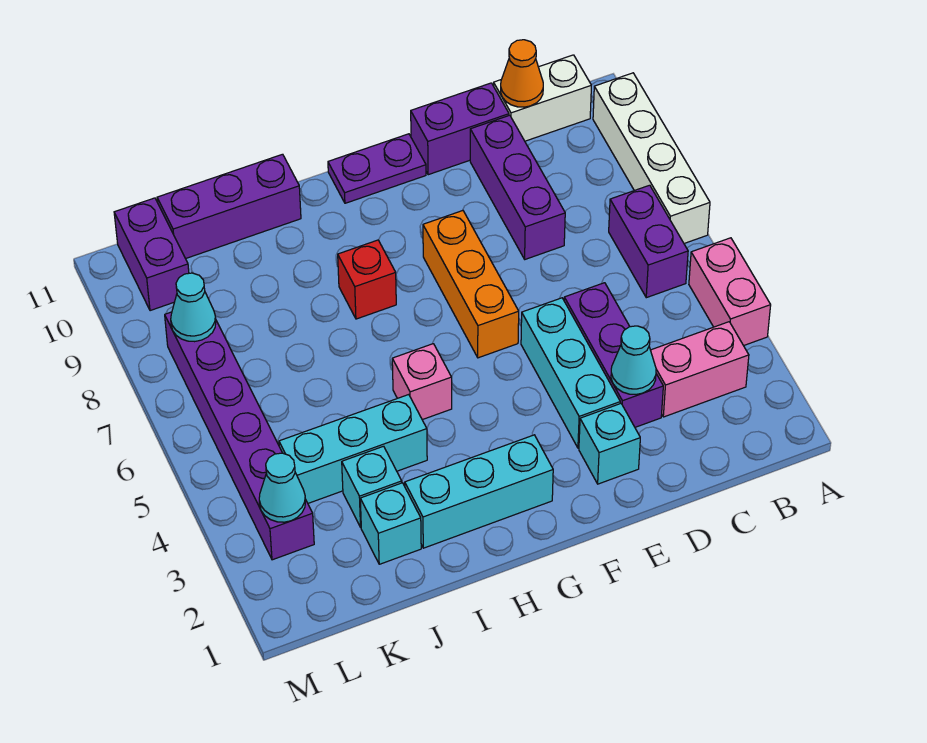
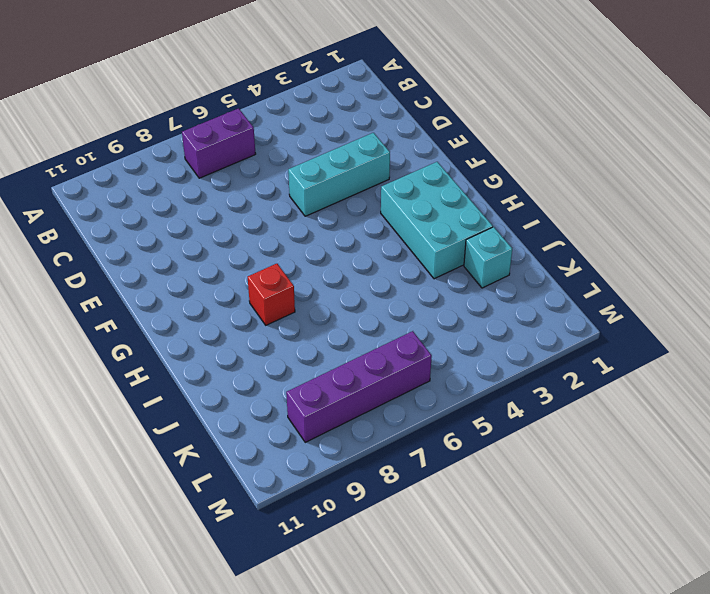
cyan 2x3 brick [381,162,493,279] -> cyan 1x3 brick [405,435,553,548]
purple 1x4 brick [286,331,432,442] -> purple 1x6 brick [165,312,314,560]
none -> pink 1x2 brick [689,238,771,346]
none -> white 1x4 brick [593,73,710,243]
none -> pink 1x2 brick [651,322,749,417]

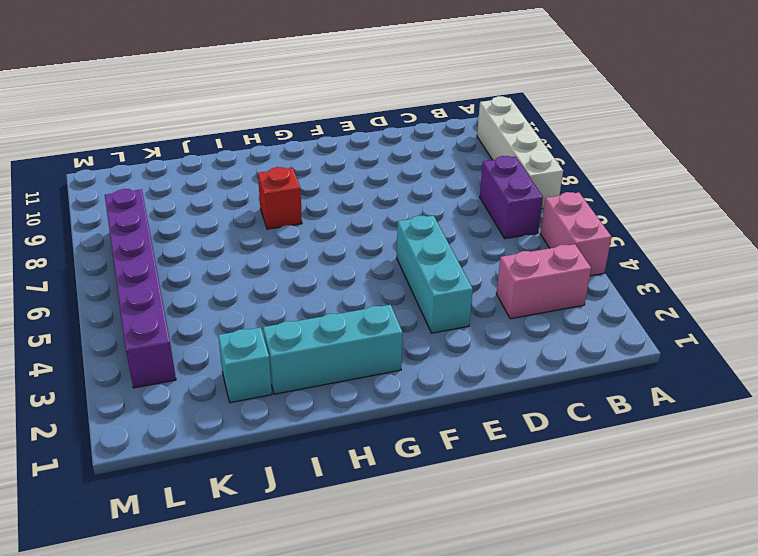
none -> white 1x2 brick [494,55,591,141]
none -> purple 1x3 brick [564,283,663,427]
none -> purple 1x3 brick [470,115,565,259]

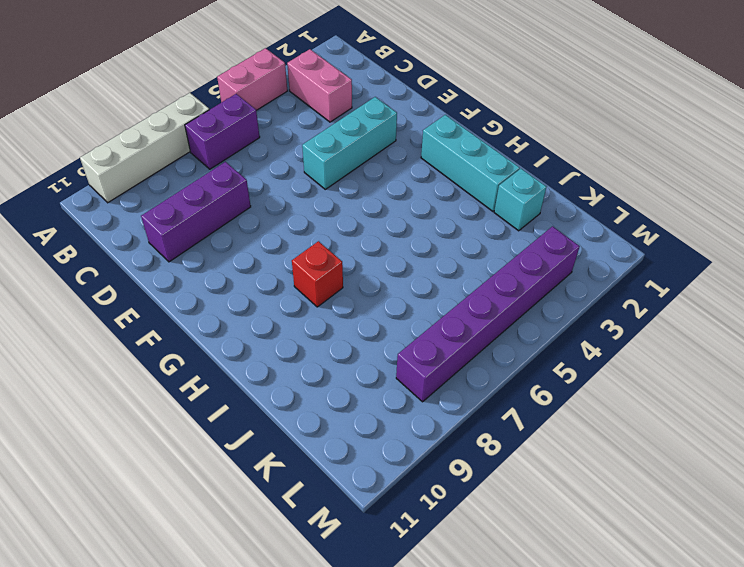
none -> white 1x2 brick [494,55,591,141]
none -> purple 1x3 brick [564,283,663,427]
none -> purple 1x2 brick [411,83,509,175]

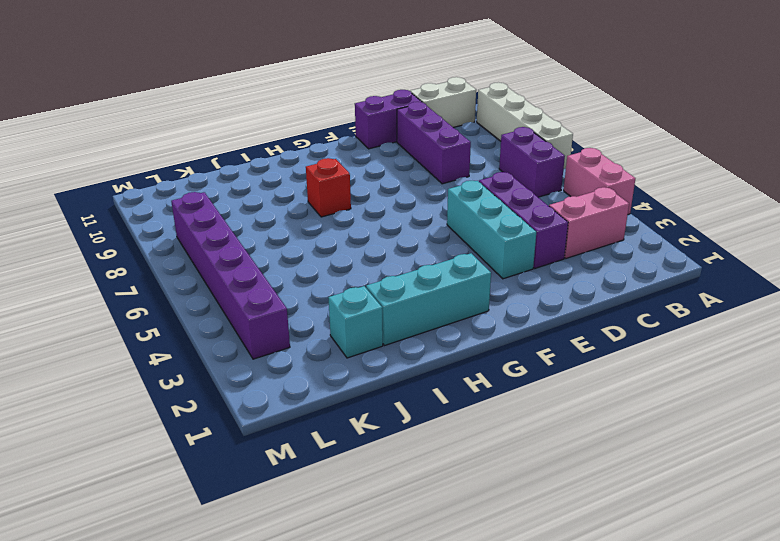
none -> cyan 1x1 brick [579,403,640,484]
none -> orange 1x3 brick [423,210,519,358]
none -> purple 1x2 plate [328,134,426,203]

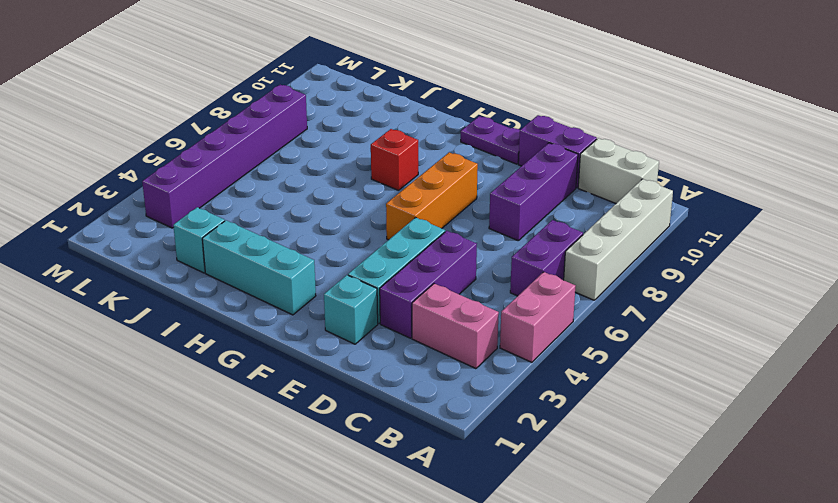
none -> pink 1x1 brick [392,344,452,420]
none -> cyan 1x3 brick [279,395,427,503]
none -> purple 1x3 brick [157,154,301,259]

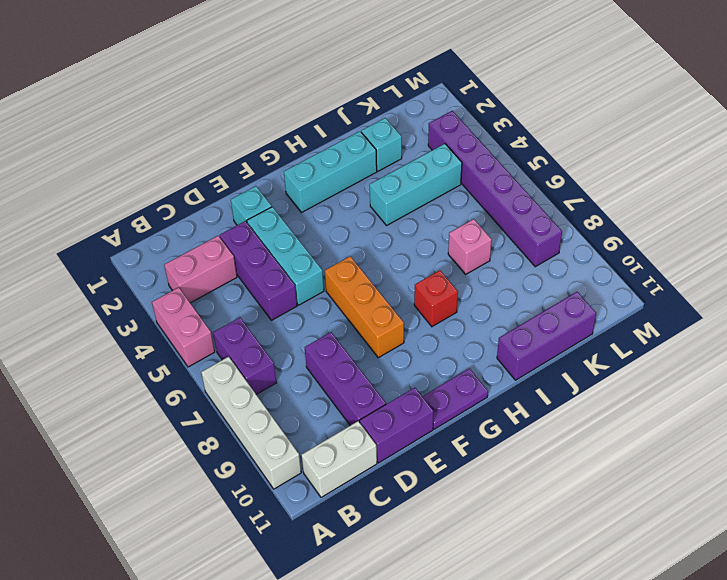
pink 1x1 brick [448,219,492,274] -> pink 1x1 brick moved to [392,344,452,420]
none -> cyan 1x1 brick [342,446,402,527]
none -> purple 1x2 brick [114,198,189,311]
none -> orange 1x1 cone [501,40,543,107]

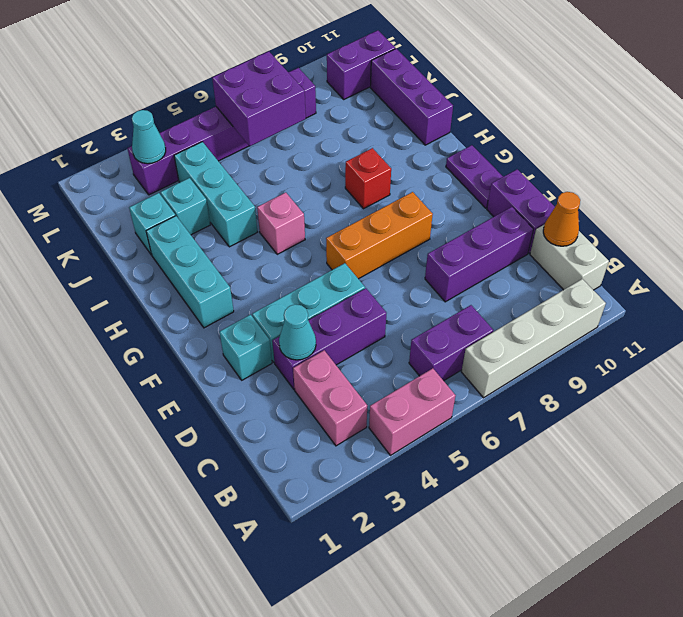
purple 2x2 brick [212,51,306,146] -> none
none -> cyan 1x1 cone [171,273,216,342]

